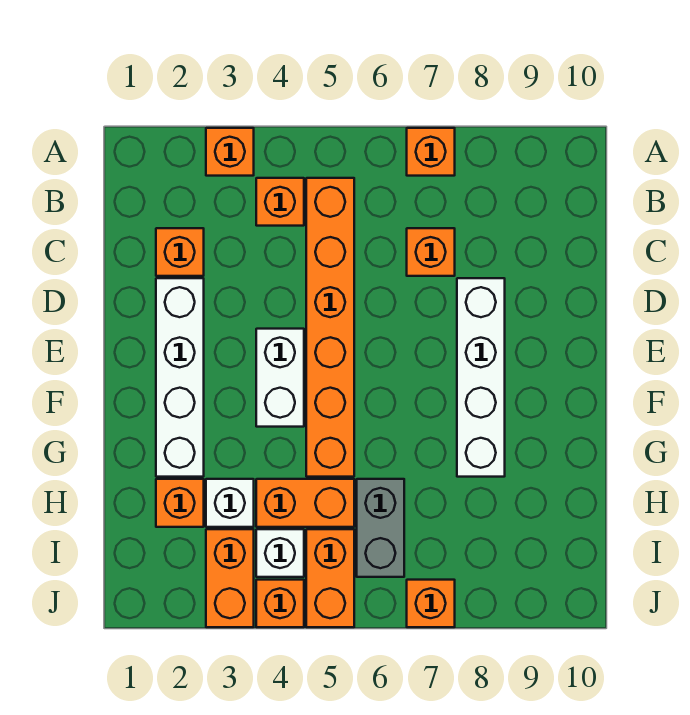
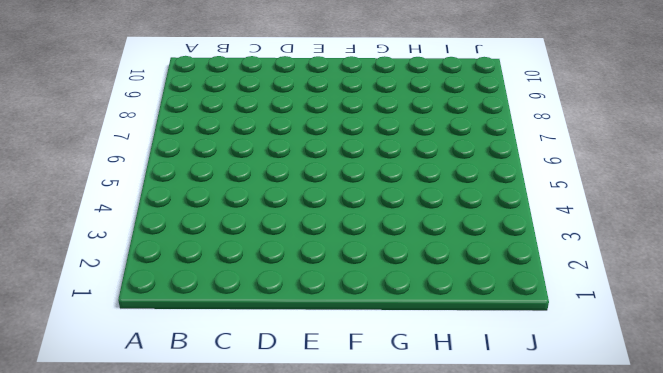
none -> orange 1x1 brick [206,128,254,176]
none -> orange 1x1 brick [407,128,455,176]
none -> orange 1x1 brick [256,178,304,226]

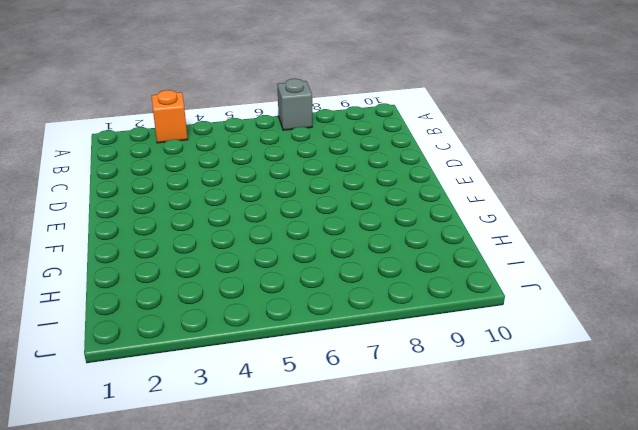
grey 1x1 brick [277,79,312,130] -> orange 1x1 brick [407,128,455,176]
none -> orange 1x1 brick [256,178,304,226]
none -> orange 1x6 brick [306,178,354,477]
none -> orange 1x1 brick [156,228,204,276]

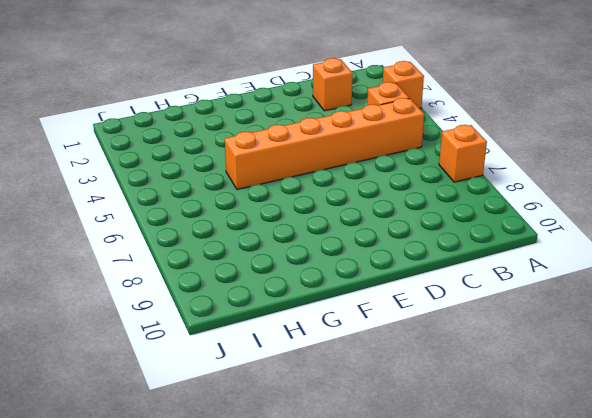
none -> orange 1x1 brick [407,228,455,276]
none -> white 1x4 brick [156,278,204,477]
none -> white 1x4 brick [457,278,505,477]

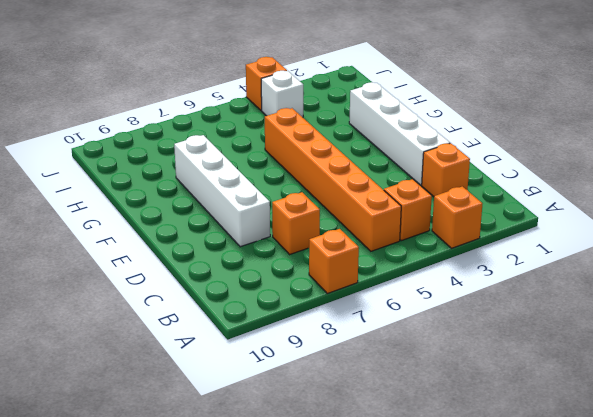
none -> white 1x2 brick [256,329,304,427]
none -> orange 1x1 brick [156,479,204,527]
none -> white 1x1 brick [206,479,254,527]

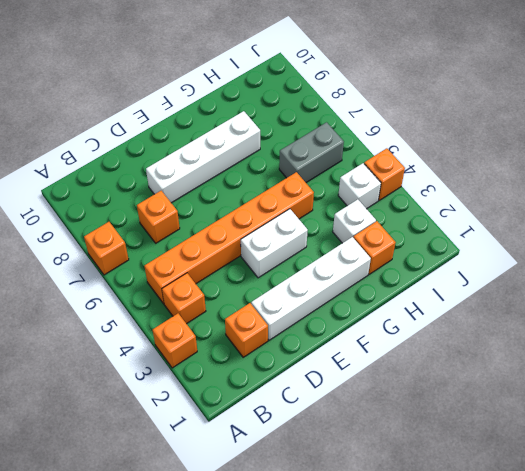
none -> orange 1x2 brick [256,479,354,527]
none -> orange 1x2 brick [206,529,254,627]
none -> orange 1x2 brick [306,529,354,627]

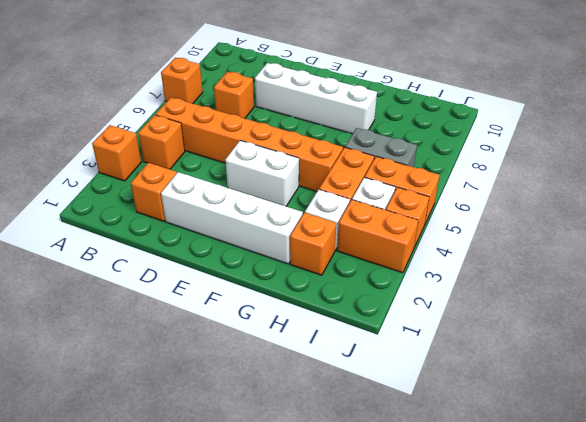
none -> orange 1x1 brick [407,580,455,627]

